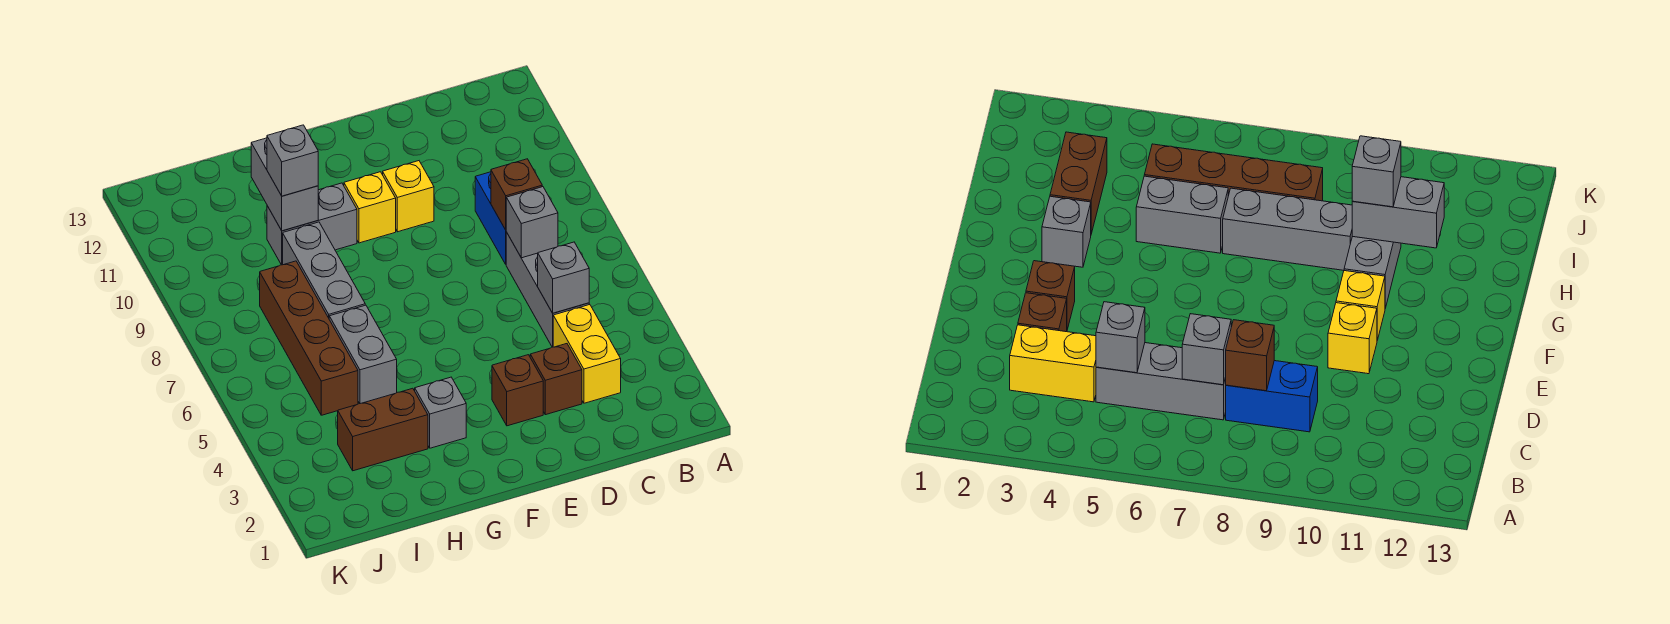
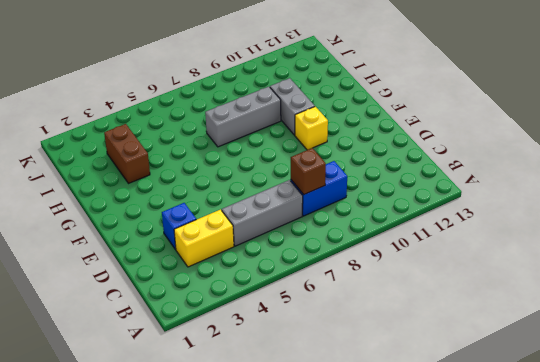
blue 1x1 brick [162,203,196,250] -> brown 1x1 brick [530,344,582,415]
none -> brown 1x1 brick [492,355,543,426]
none -> yellow 1x1 brick [383,161,434,232]
none -> grey 1x1 brick [415,377,466,448]

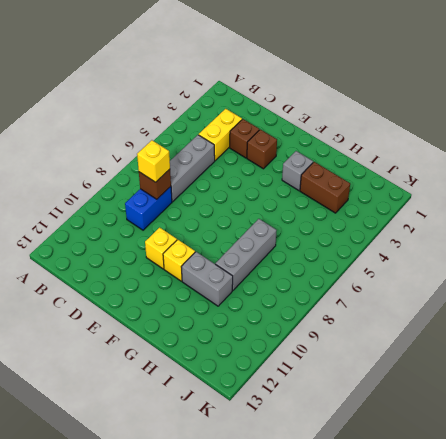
yellow 1x1 brick [137,140,170,182] -> none
none -> grey 1x2 brick [329,305,397,404]
none -> brown 1x4 brick [260,261,358,415]
none -> grey 1x1 brick [538,242,589,313]

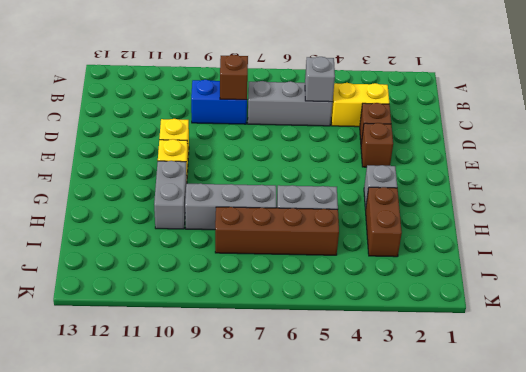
none -> grey 1x1 brick [506,187,558,258]
none -> grey 1x2 brick [251,138,318,231]
none -> grey 1x1 brick [267,125,318,196]

